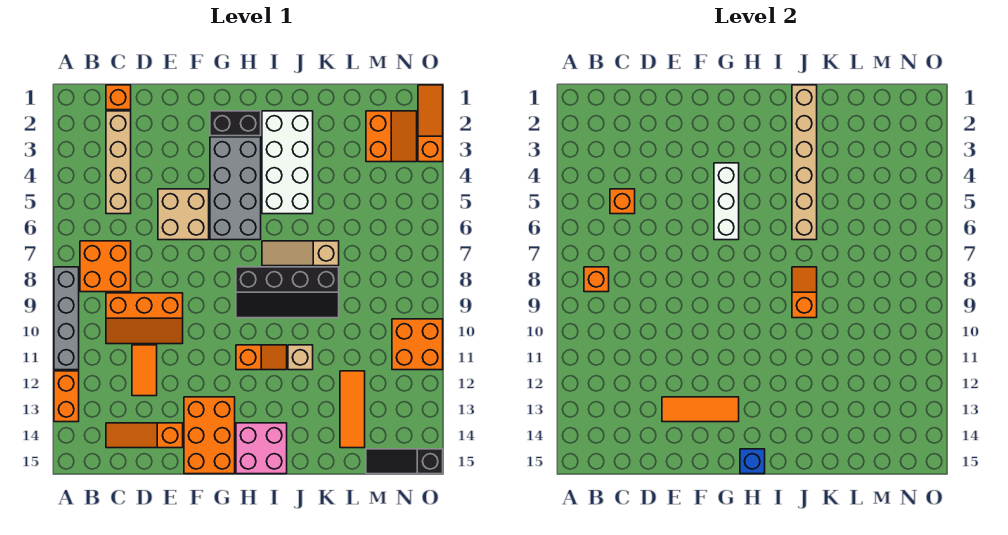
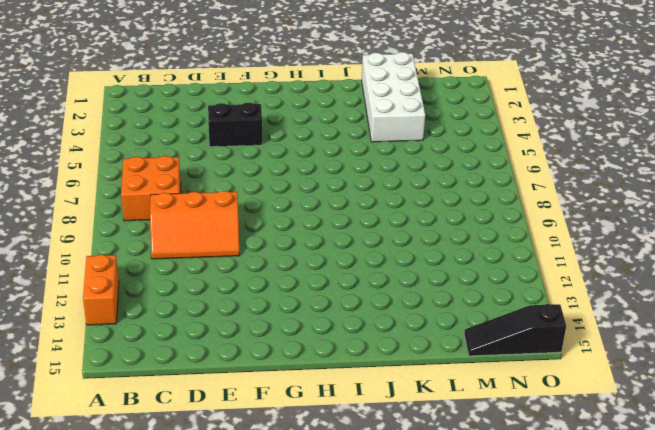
black 1x2 brick [208,102,262,147] -> black 1x2 brick moved to [210,111,261,136]
white 2x4 brick [362,52,425,142] -> white 2x4 brick moved to [262,111,313,214]
none -> grey 1x4 brick [54,267,79,370]
none -> orange 1x1 brick [106,85,131,110]
none -> tan 1x4 brick [106,111,131,214]
none -> orange 1x3 slope [106,423,183,448]

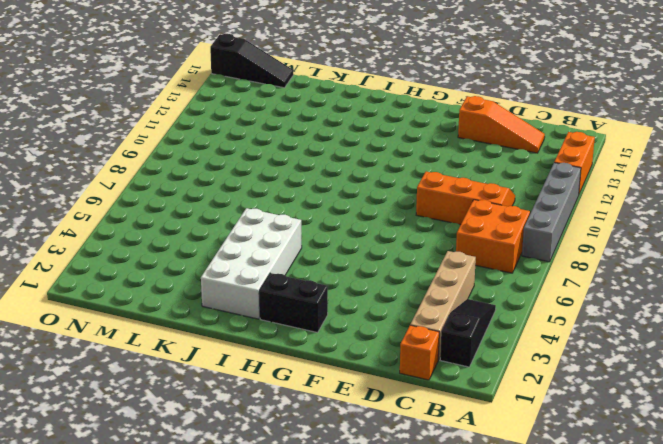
black 1x3 slope [440,299,496,367] -> none
none -> orange 1x2 tile [132,345,157,396]
none -> tan 2x2 brick [158,189,209,240]
none -> orange 2x3 brick [184,397,235,474]
none -> grey 2x4 brick [210,137,261,240]

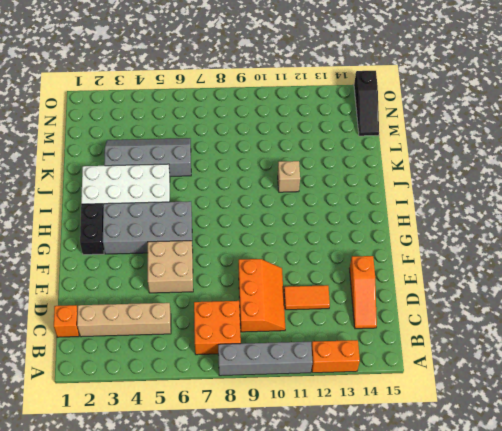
grey 2x4 slope [104,138,191,176] -> none
none -> orange 2x3 brick [184,397,235,474]
none -> black 2x4 slope [236,267,339,318]
none -> orange 1x2 slope [236,345,287,370]
none -> pink 2x2 brick [236,423,287,474]

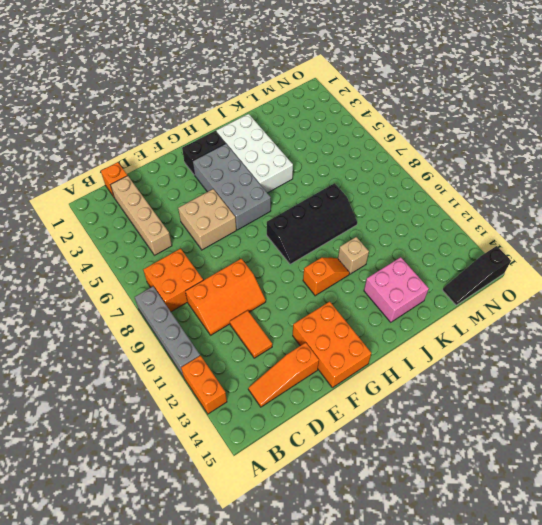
pink 2x2 brick [364,257,429,322] -> pink 2x2 brick moved to [236,423,287,474]
none -> tan 1x3 slope [262,241,339,266]
none -> orange 1x3 tile [340,371,365,448]
none -> orange 2x2 slope [366,111,417,162]
none -> orange 2x2 brick [392,319,443,370]

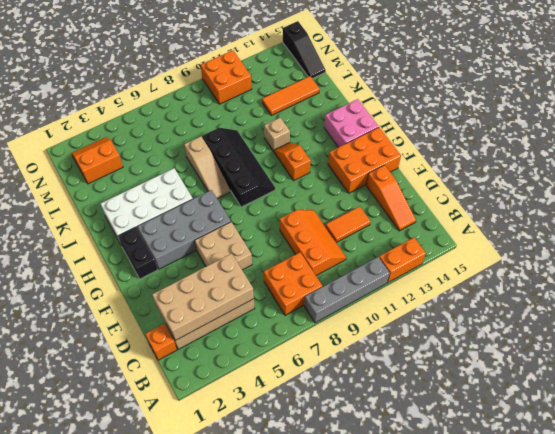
tan 2x4 brick [152,253,254,340] -> orange 1x1 brick [610,189,635,214]
none -> orange 1x3 slope [418,85,443,162]
none -> orange 1x1 brick [584,267,609,292]
none -> orange 1x3 tile [662,397,739,422]
none -> white 1x3 brick [714,163,739,240]

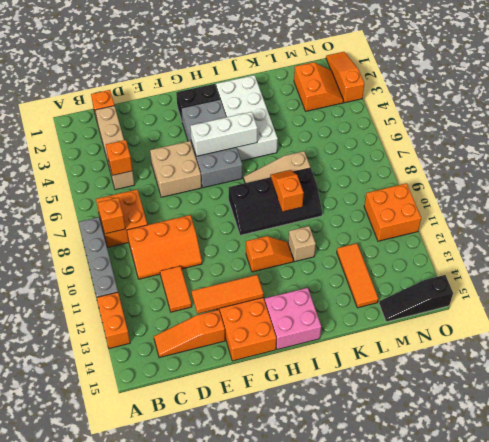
white 1x3 brick [190,112,257,156] -> white 1x3 brick turned to [714,163,739,240]
none -> blue 1x1 brick [740,449,765,474]
none -> tan 1x6 brick [792,85,817,240]

